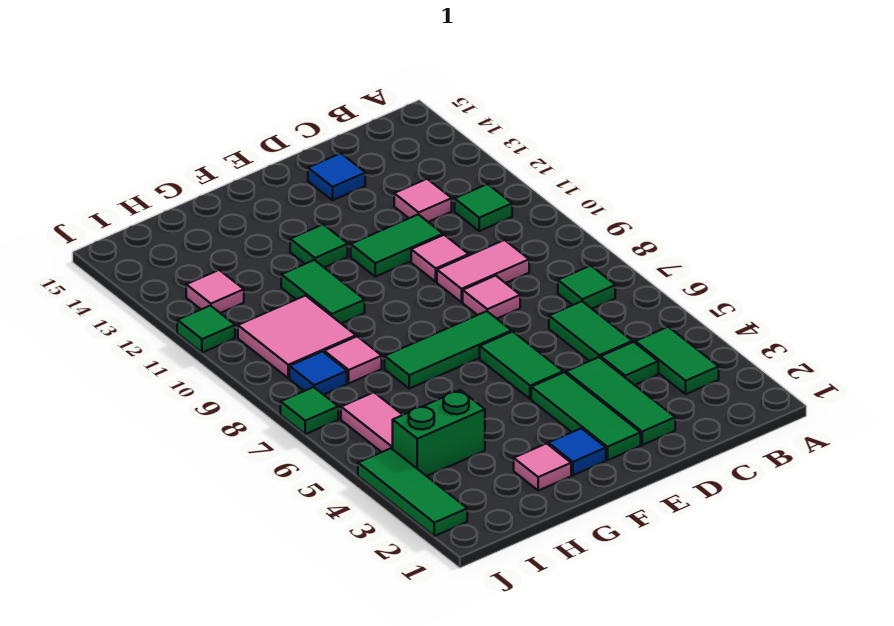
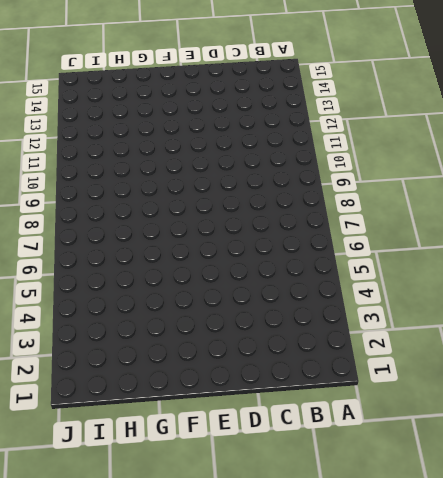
none -> green 1x2 tile [635,327,719,394]
none -> green 1x1 tile [558,266,615,309]
none -> green 1x1 tile [455,184,512,231]

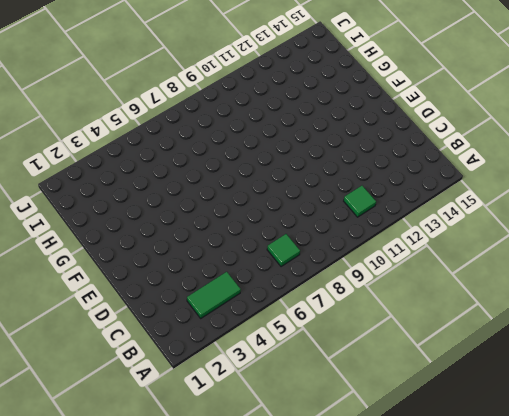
none -> green 1x1 tile [601,342,658,385]
none -> green 1x2 tile [549,301,632,361]
none -> pink 1x2 tile [437,240,529,302]

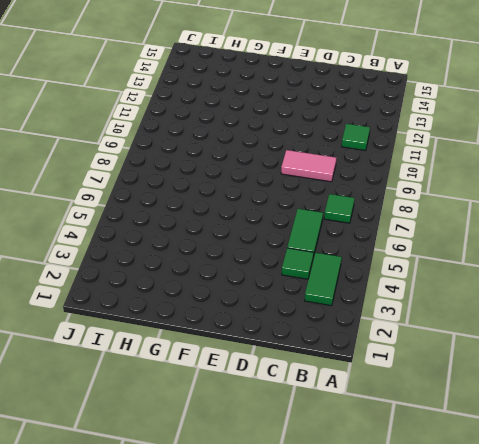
none -> pink 1x1 tile [394,179,452,222]
none -> green 1x3 tile [566,357,675,445]
none -> pink 1x1 tile [463,276,520,319]

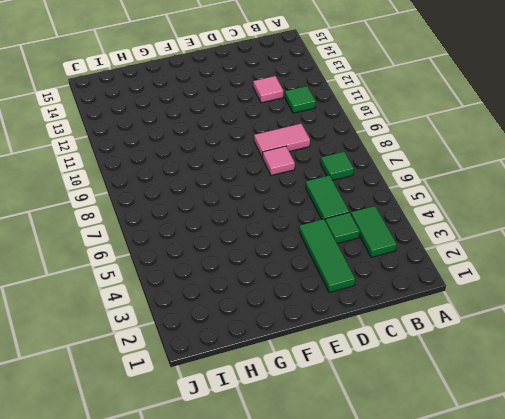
none -> pink 1x1 tile [411,235,469,282]
none -> green 1x2 tile [351,214,443,277]
none -> blue 1x1 tile [308,153,365,200]

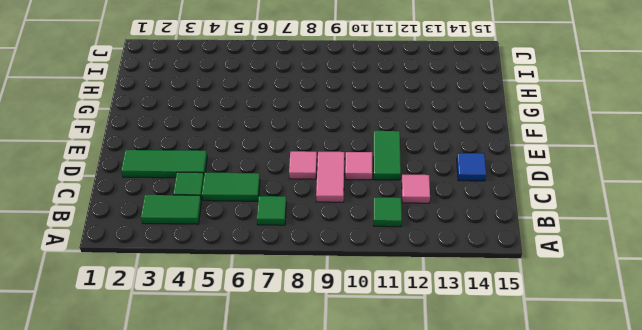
none -> green 1x3 tile [531,372,641,460]
none -> green 1x2 tile [480,332,563,399]
none -> green 1x3 tile [385,311,511,389]

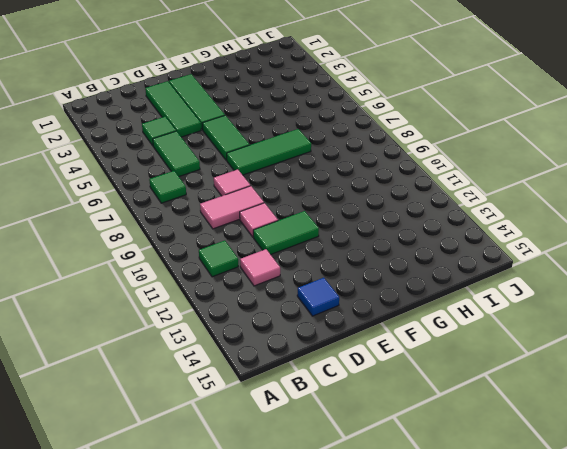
none -> green 1x2 tile [635,327,719,394]
none -> blue 1x1 tile [548,428,606,475]
none -> green 1x1 tile [290,224,348,268]

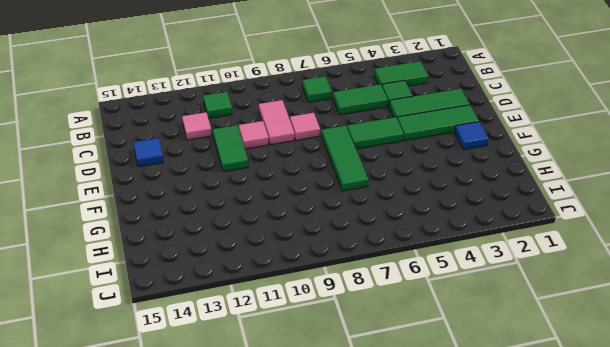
none -> green 1x1 tile [290,224,348,268]
none -> pink 1x1 tile [514,443,571,491]
none -> green 1x2 tile [281,260,365,324]

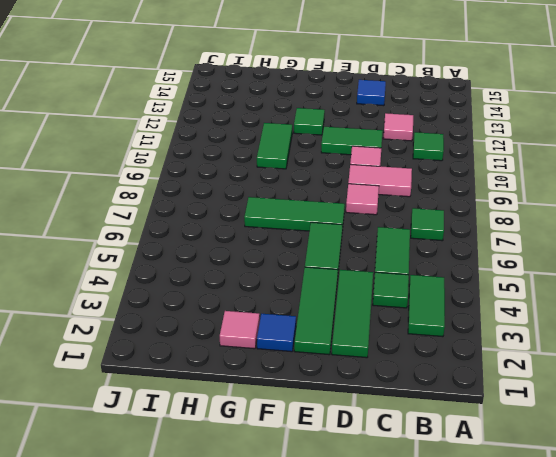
none -> green 1x2 brick [393,390,485,476]
none -> pink 1x1 tile [324,336,382,383]
none -> pink 2x2 tile [238,296,356,378]

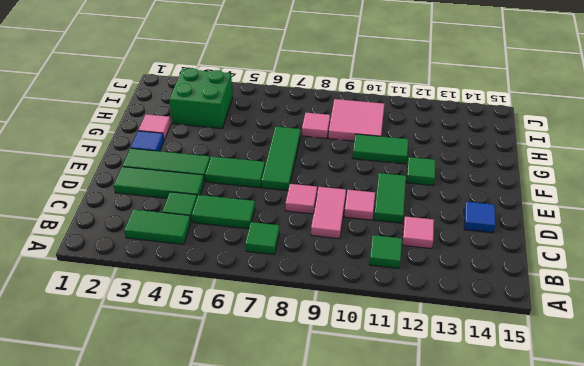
green 2x2 brick [169,68,233,128] -> green 1x2 brick [393,390,485,476]
none -> pink 1x2 tile [341,392,402,452]
none -> blue 1x1 tile [290,352,347,395]
none -> pink 1x1 tile [186,270,244,313]

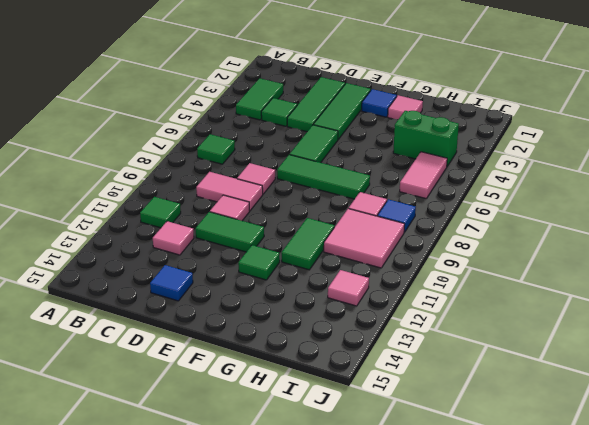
none -> green 1x2 tile [549,301,632,361]
none -> green 1x3 tile [358,448,467,536]
none -> green 1x1 tile [281,387,338,434]

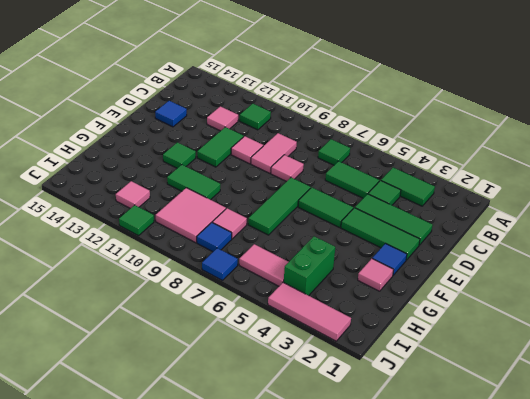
pink 1x3 tile [268,282,351,341] -> green 1x3 tile [358,448,467,536]
blue 1x1 tile [202,248,238,281] -> green 1x1 tile [281,387,338,434]

